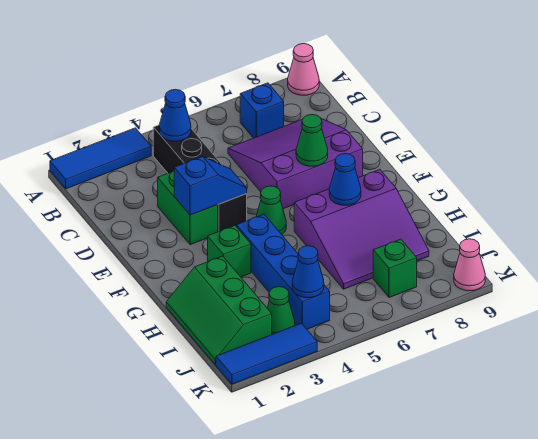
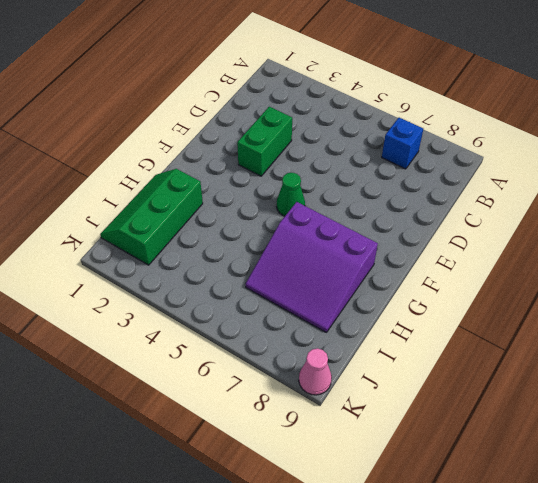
none -> blue 1x3 tile [50,128,151,189]
none -> pink 1x1 cone [288,44,319,95]
none -> black 1x4 brick [153,125,247,232]

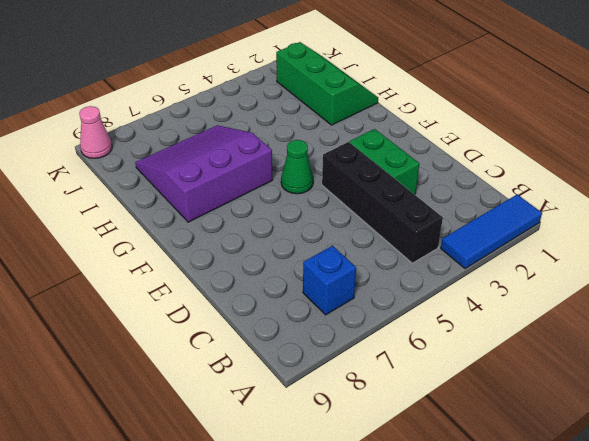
none -> pink 1x1 cone [288,44,319,95]
none -> purple 3x3 slope [228,119,363,209]
none -> green 1x1 brick [208,226,251,277]

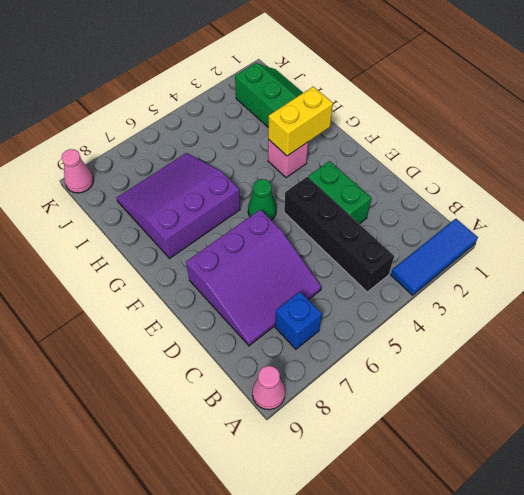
yellow 1x2 brick [268,87,333,156] -> none
pink 1x1 brick [268,140,308,178] -> green 1x1 brick [208,226,251,277]
none -> blue 1x4 brick [237,214,330,329]
none -> green 1x1 cone [267,287,295,334]
none -> green 1x1 brick [373,239,417,298]

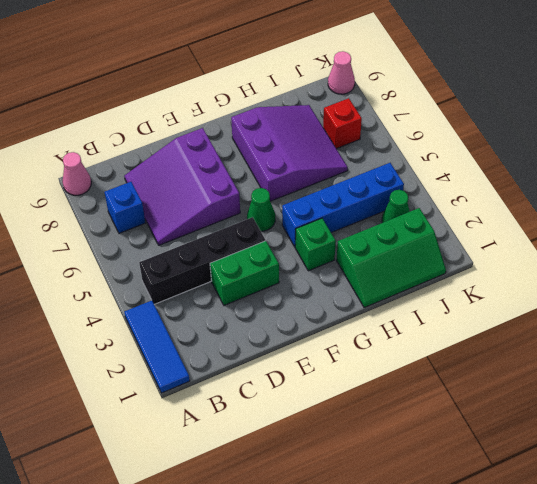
red 1x1 brick [323,98,362,149] -> green 1x1 brick [373,239,417,298]
none -> blue 1x3 tile [216,323,317,384]
none -> blue 1x1 cone [159,89,191,141]
none -> blue 1x2 slope [174,156,247,215]

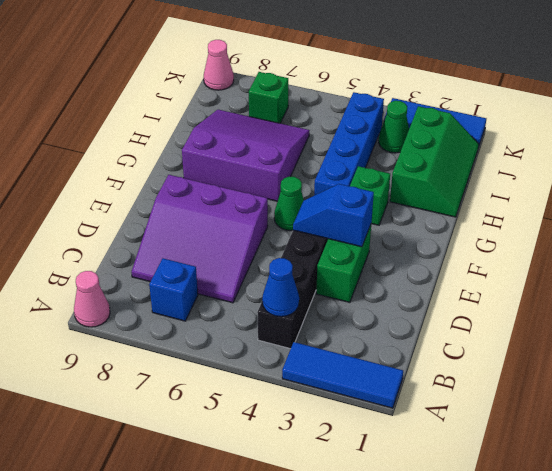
none -> green 1x1 cone [296,115,328,166]
none -> blue 1x1 cone [329,154,361,205]
none -> blue 1x1 cone [292,246,324,298]

